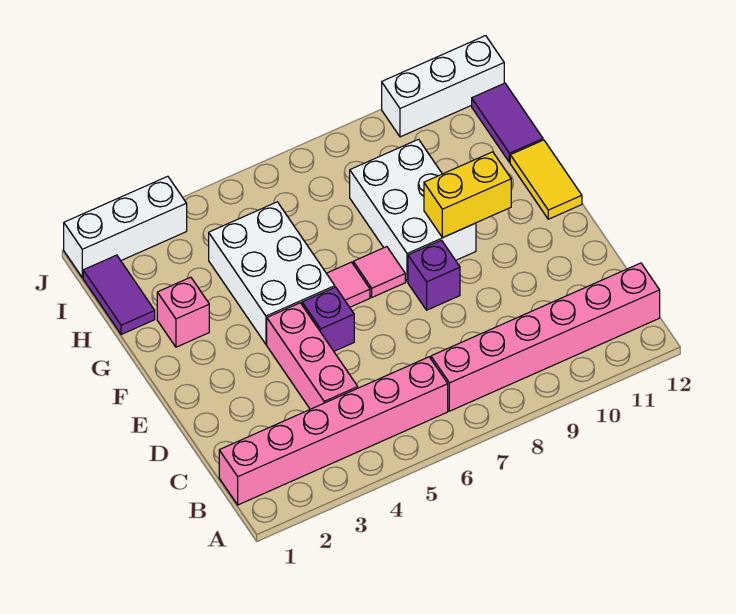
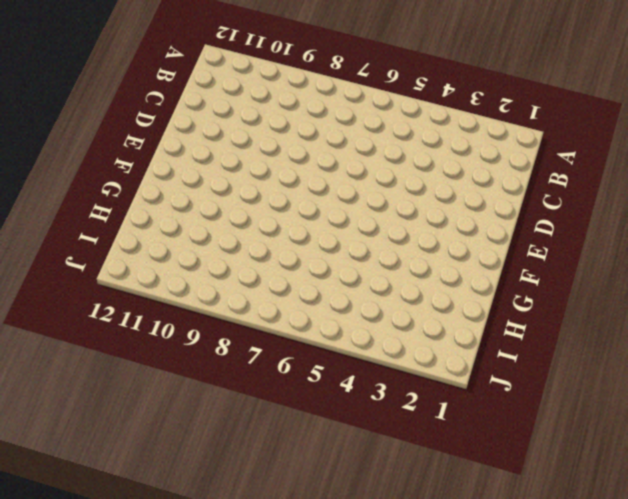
none -> pink 1x6 brick [219,357,448,505]
none -> pink 1x6 brick [431,263,660,411]
none -> pink 1x3 brick [267,303,358,409]

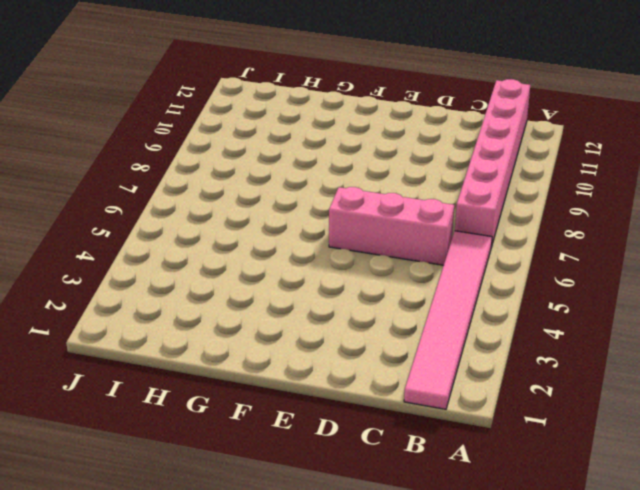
pink 1x6 tile [404,231,492,409] -> pink 1x6 brick [219,357,448,505]
pink 1x3 brick [329,187,454,265] -> pink 1x3 brick moved to [267,303,358,409]
none -> purple 1x1 brick [302,287,354,351]
none -> purple 1x1 brick [408,240,460,310]
none -> white 2x3 brick [209,202,335,344]

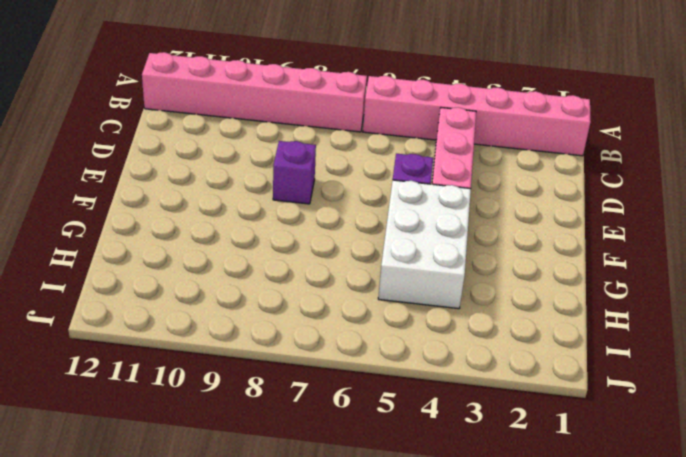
none -> pink 1x1 tile [326,262,370,307]
none -> pink 1x1 tile [353,247,405,297]
none -> white 2x3 brick [350,139,476,282]

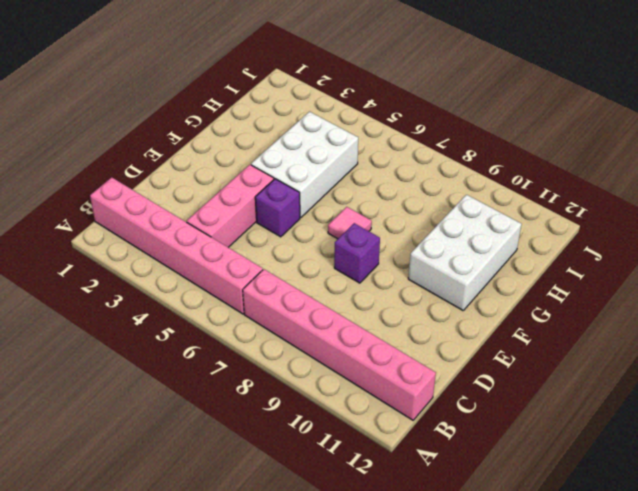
white 2x3 brick [408,195,522,310] -> white 2x3 brick moved to [350,139,476,282]
none -> pink 1x1 tile [326,262,370,307]
none -> yellow 1x2 tile [510,140,582,219]
none -> pink 1x1 brick [157,277,209,347]

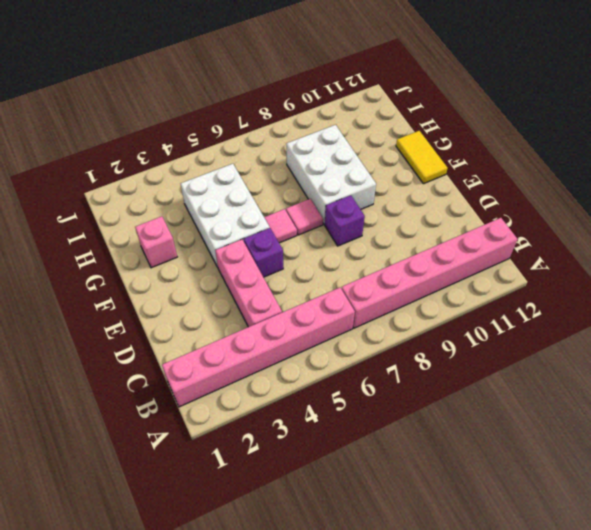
none -> purple 1x2 tile [83,255,155,335]
none -> purple 1x2 tile [472,83,543,162]
none -> white 1x3 brick [64,176,187,278]

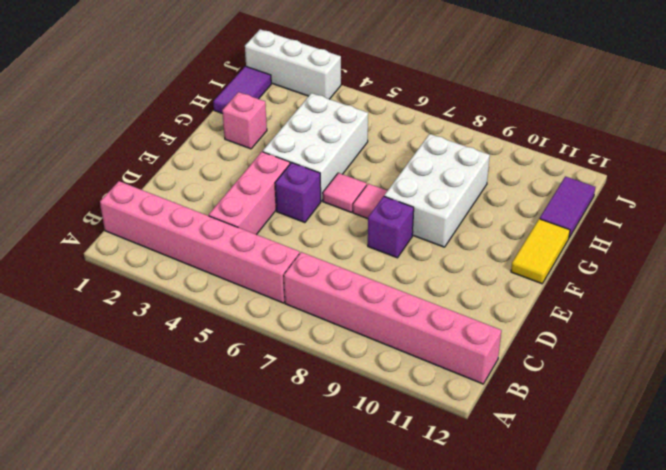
none -> white 1x3 brick [382,36,504,137]
none -> yellow 1x2 brick [424,152,511,238]

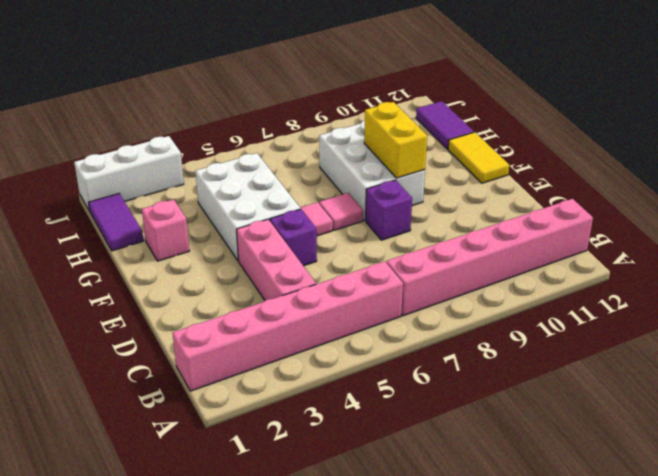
yellow 1x2 brick [364,102,427,178] -> yellow 1x2 brick turned to [424,152,511,238]
none -> white 1x3 brick [382,36,504,137]

